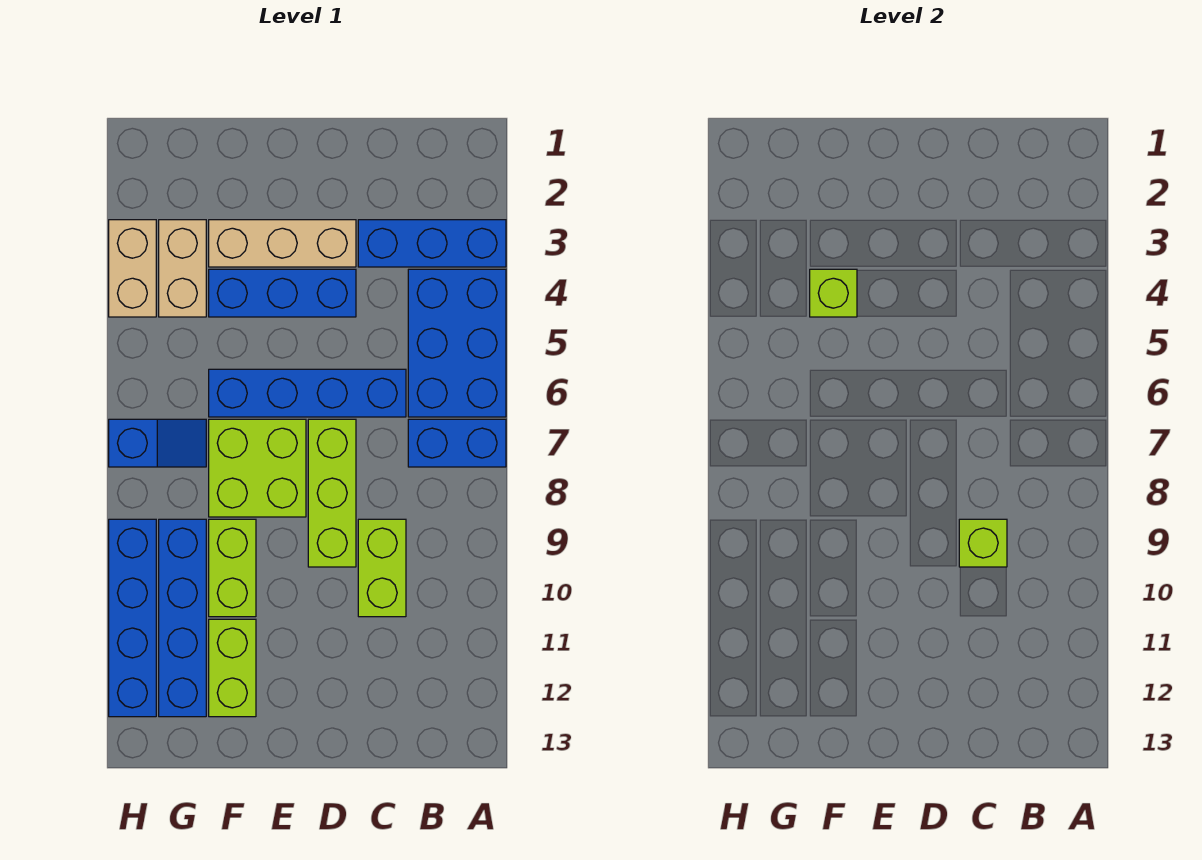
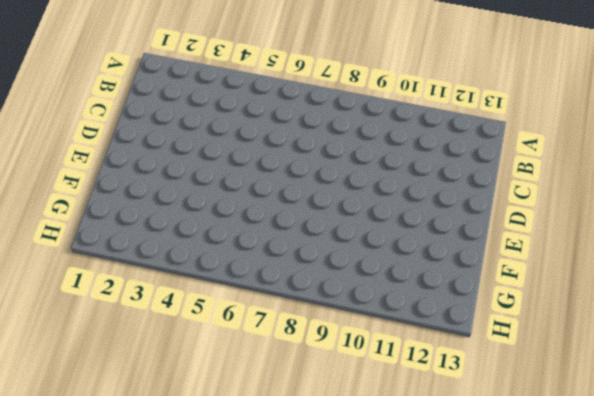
none -> blue 1x3 brick [358,220,506,267]
none -> blue 2x3 brick [408,269,506,417]
none -> blue 1x2 brick [408,419,506,467]

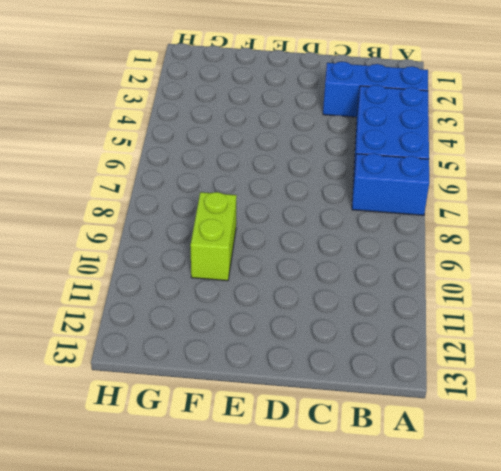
none -> blue 1x4 brick [209,369,406,417]
none -> lime 1x2 brick [358,519,406,617]
none -> tan 1x3 brick [209,220,356,267]

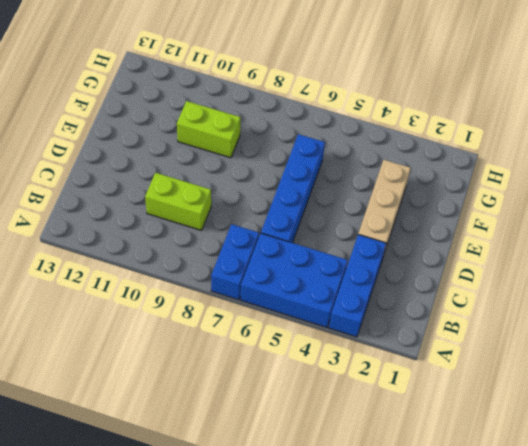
none -> blue 1x3 brick [209,269,356,317]
none -> lime 1x3 brick [308,419,356,567]
none -> lime 2x2 brick [209,419,306,517]

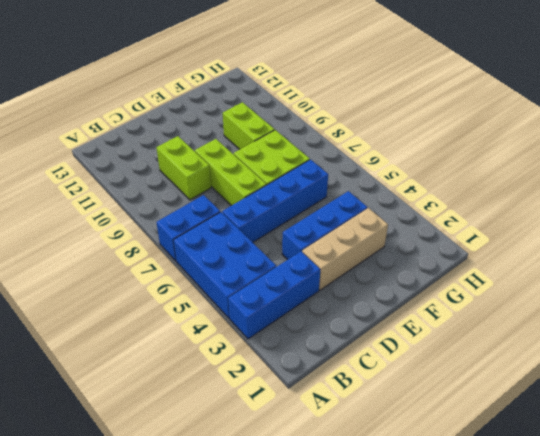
none -> lime 1x2 brick [209,619,256,717]
none -> tan 1x2 brick [159,220,206,317]
none -> blue 1x2 slope [109,419,206,467]

